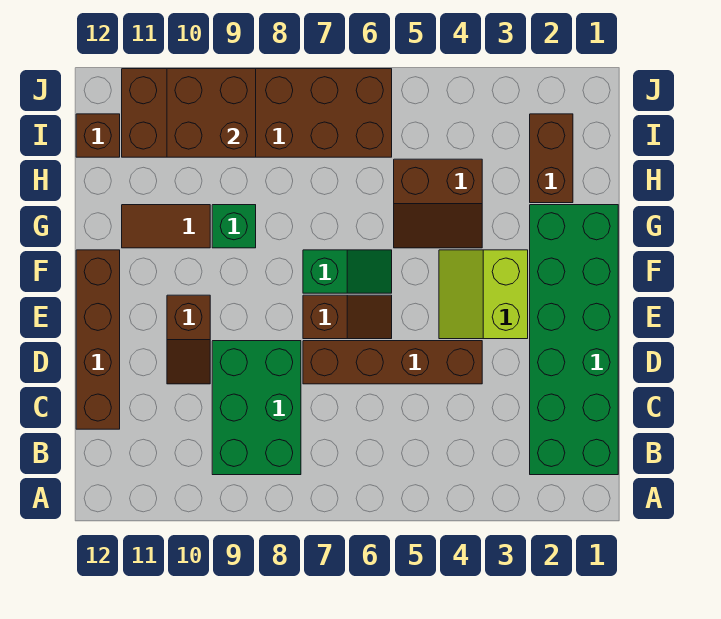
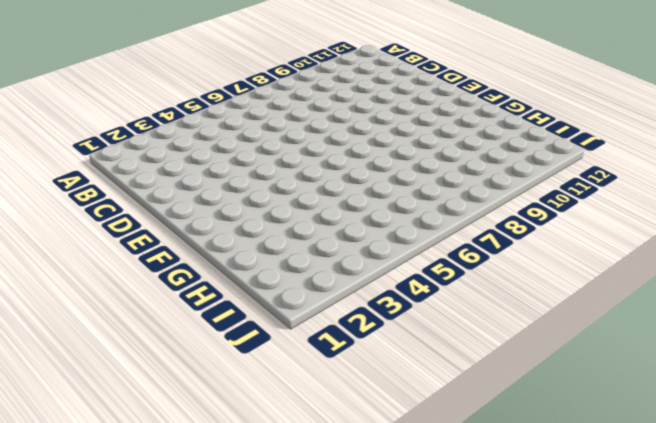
none -> green 2x6 brick [530,205,618,475]
none -> green 2x3 brick [212,341,301,475]
none -> brown 1x4 brick [76,250,120,429]

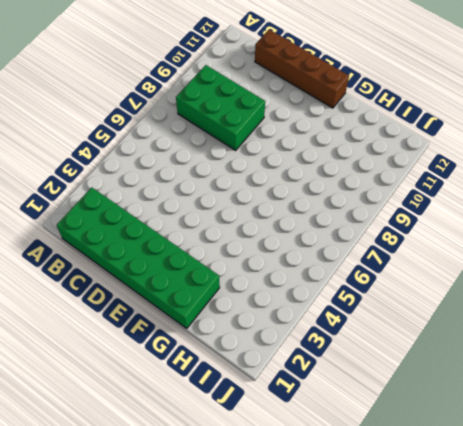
none -> brown 1x4 brick [303,341,482,384]
none -> brown 1x2 slope [167,295,210,384]
none -> lime 2x2 slope [439,250,528,339]

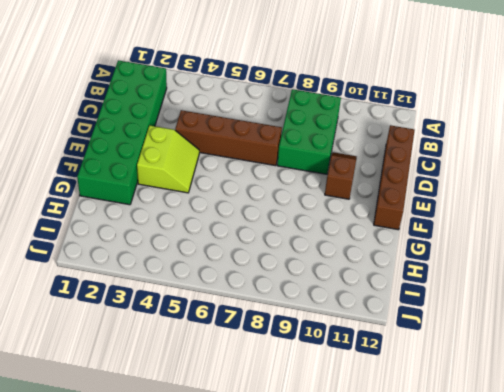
none -> brown 1x2 slope [303,295,392,339]
none -> green 1x2 slope [303,250,392,293]
none -> brown 2x2 slope [394,159,482,248]

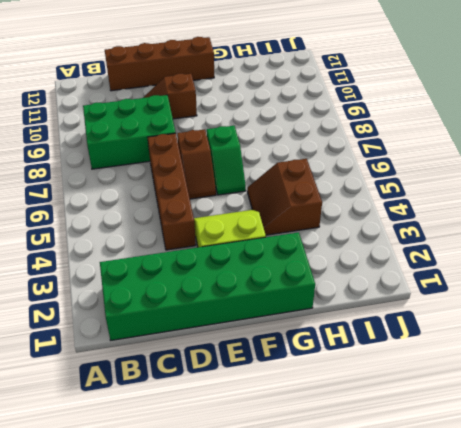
none -> green 1x1 brick [212,205,256,248]
none -> brown 1x2 tile [122,205,210,248]
none -> brown 1x2 brick [530,114,573,203]

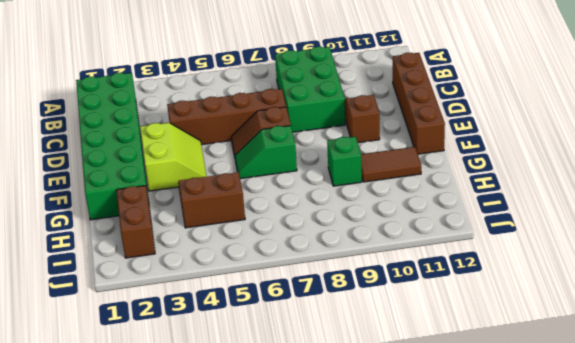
none -> brown 2x6 brick [122,69,392,157]
none -> brown 1x1 brick [76,114,120,157]
none -> brown 2x2 brick [167,69,256,157]

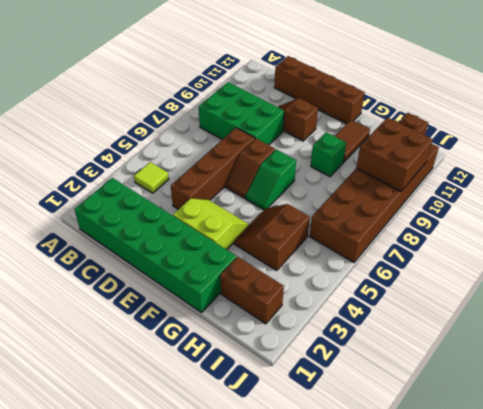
lime 1x1 tile [134,162,169,193] -> none

